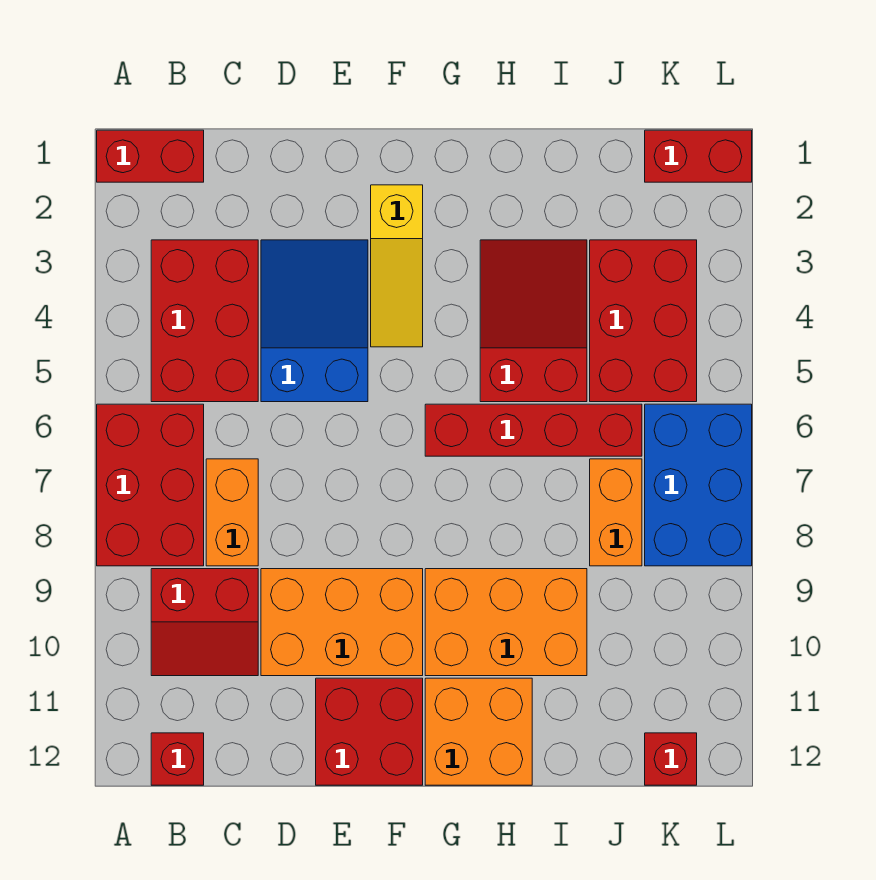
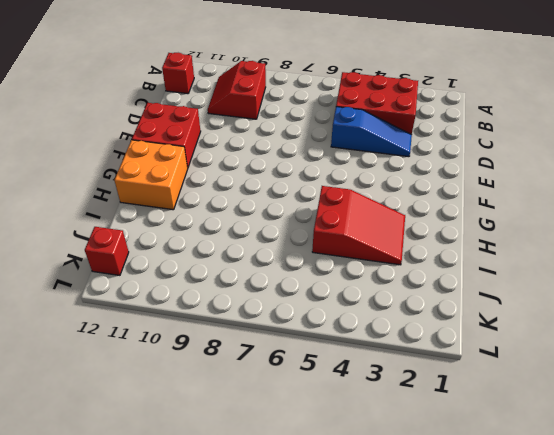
blue 1x3 slope [331,107,412,157] -> blue 2x3 slope [261,240,368,402]
none -> red 1x2 brick [97,130,204,182]
none -> red 2x3 brick [97,404,204,566]
none -> orange 1x2 brick [206,459,258,566]

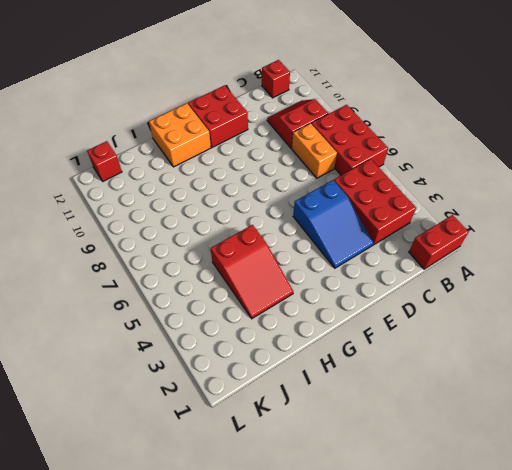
none -> orange 2x3 brick [261,569,423,676]
none -> yellow 1x3 slope [371,185,423,347]
none -> red 1x4 brick [425,404,642,456]

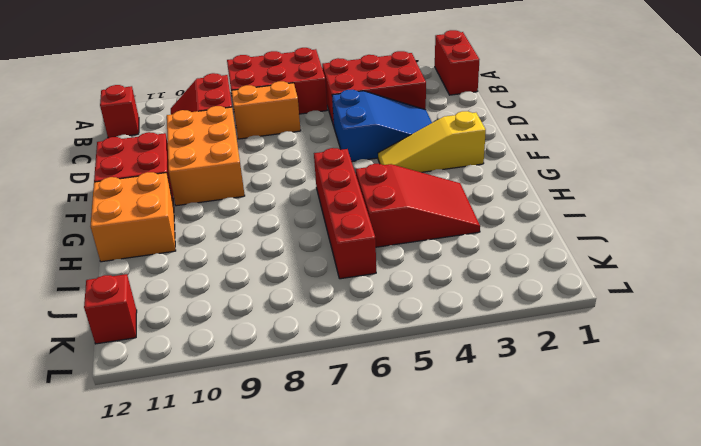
none -> orange 2x3 brick [425,569,587,676]
none -> red 2x3 brick [590,240,697,402]
none -> orange 1x2 brick [590,459,642,566]

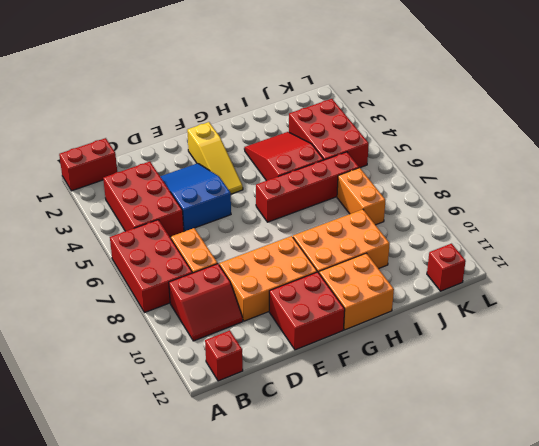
none -> red 1x2 brick [645,130,752,182]
none -> blue 2x3 brick [645,404,752,566]

